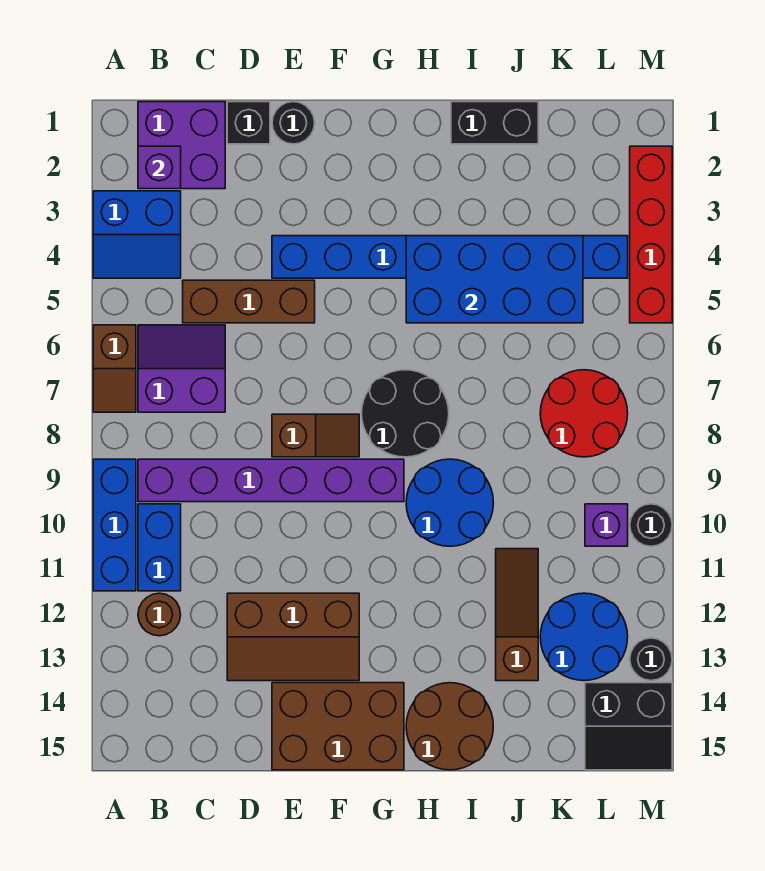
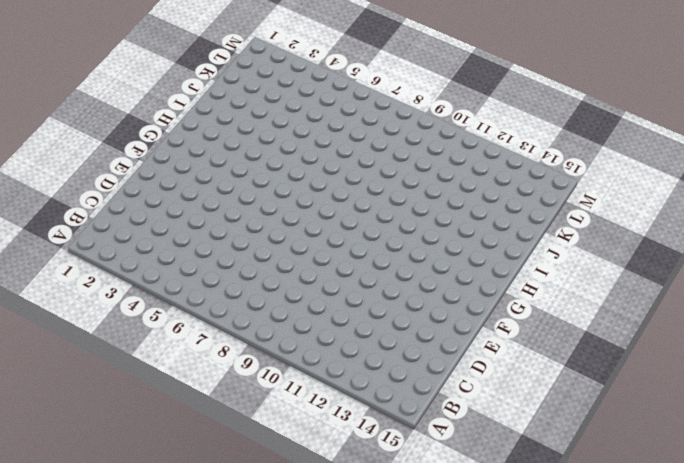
none -> blue 2x2 slope [93,191,181,278]
none -> brown 1x2 slope [93,325,136,412]
none -> blue 1x3 brick [93,459,136,591]

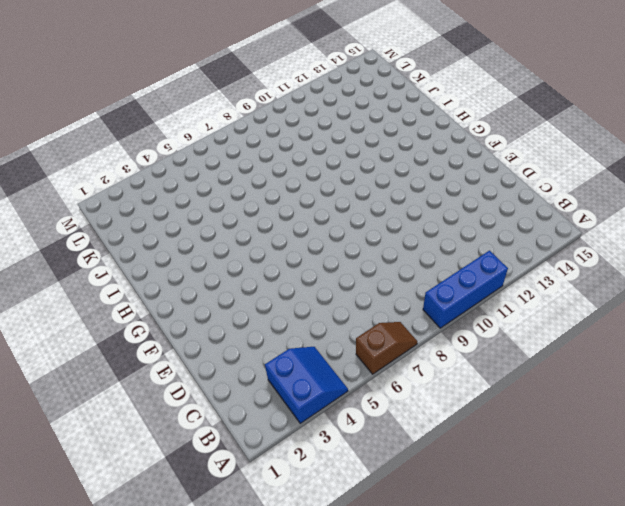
none -> purple 2x2 brick [138,102,225,189]
none -> purple 2x2 slope [138,325,225,412]
none -> purple 1x6 brick [138,459,404,502]

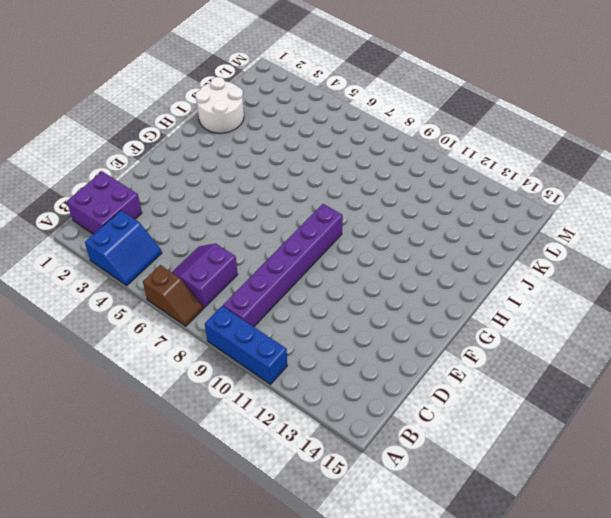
white 2x2 round brick [195,77,244,133] -> black 1x2 brick [451,102,538,144]
none -> blue 1x2 brick [138,504,181,591]
none -> brown 1x1 round brick [138,593,181,636]
none -> brown 1x3 brick [183,280,315,323]

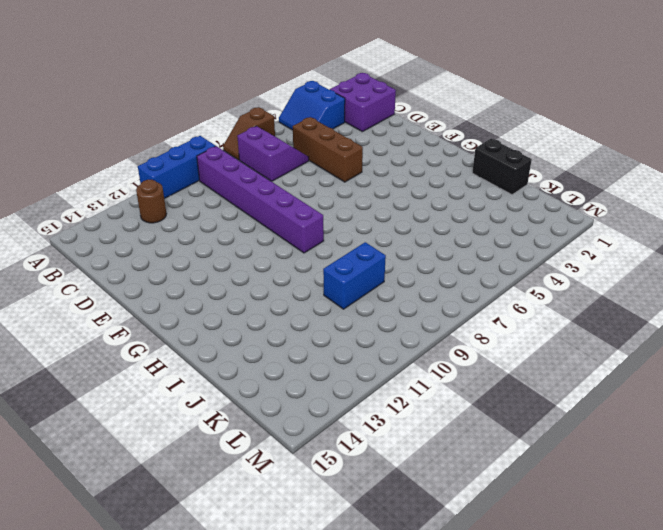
blue 1x2 brick [323,242,386,309] -> blue 1x2 brick moved to [138,504,181,591]
none -> black 1x1 brick [227,102,270,144]
none -> brown 2x3 slope [227,593,359,681]
none -> black 1x1 round brick [272,102,315,144]

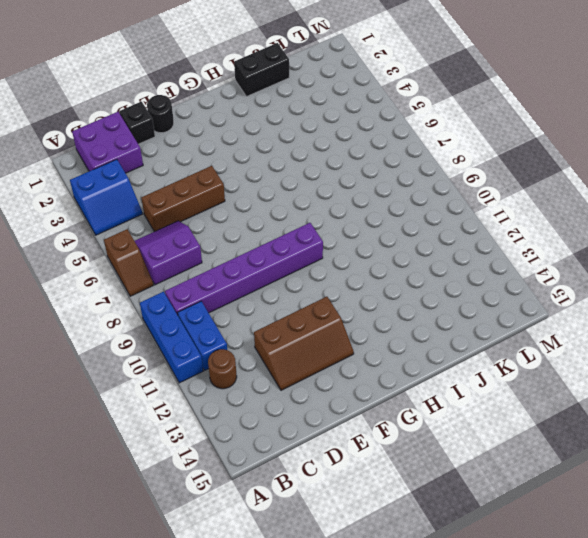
none -> blue 1x8 brick [272,236,628,278]
none -> brown 1x2 slope [272,414,359,457]
none -> brown 2x3 brick [272,683,404,770]

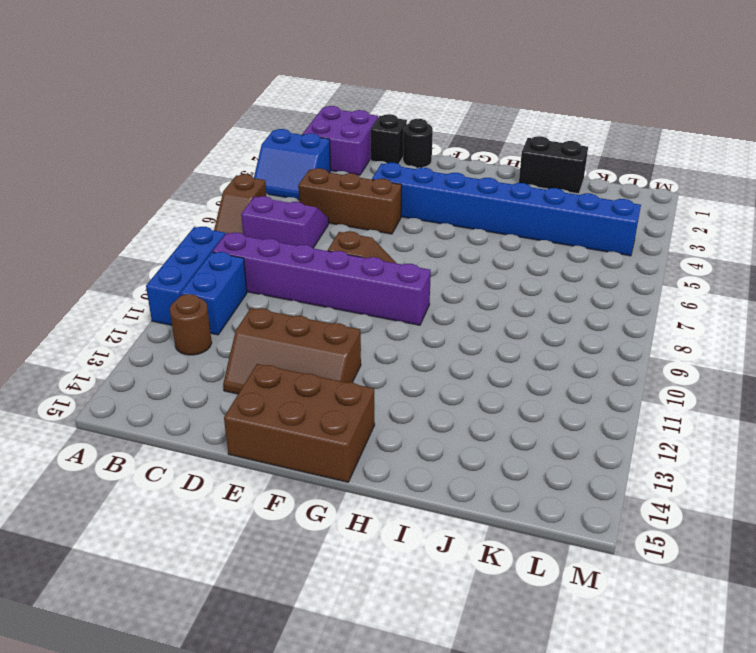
none -> black 2x2 round brick [362,370,449,457]
none -> blue 2x2 round brick [406,459,493,546]
none -> brown 2x2 round brick [406,683,493,770]

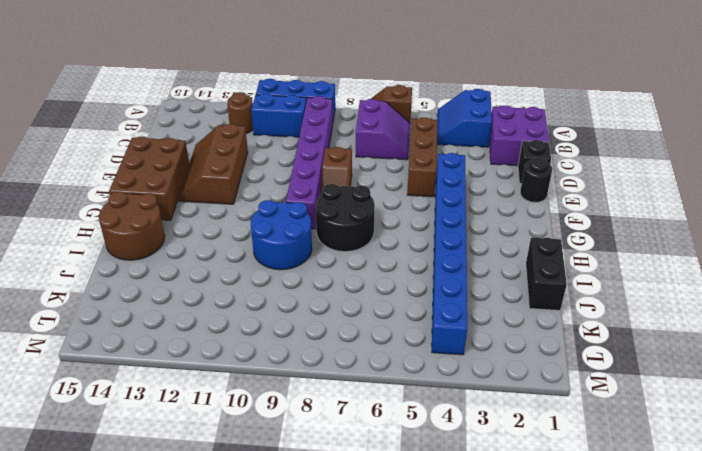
none -> brown 1x3 slope [496,549,538,681]
none -> red 2x2 round brick [540,370,628,457]
none -> blue 2x2 round brick [540,593,628,681]

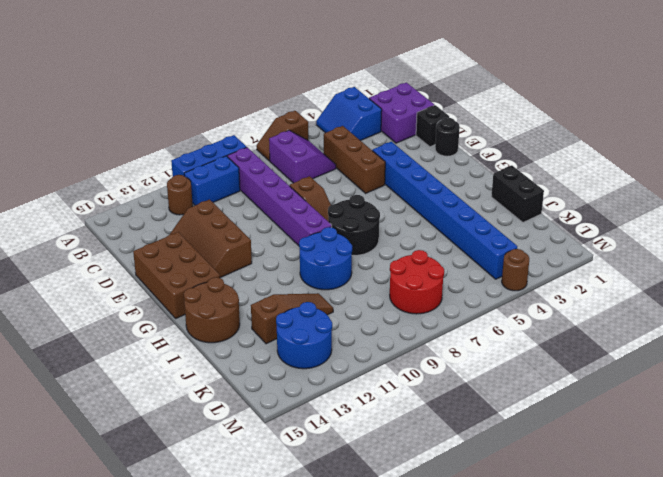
brown 1x1 round brick [502,249,529,291] -> red 1x4 brick [630,146,672,323]
none -> purple 1x1 brick [585,504,628,546]
none -> black 2x2 slope [585,683,672,770]
none -> black 1x1 round brick [630,504,672,546]

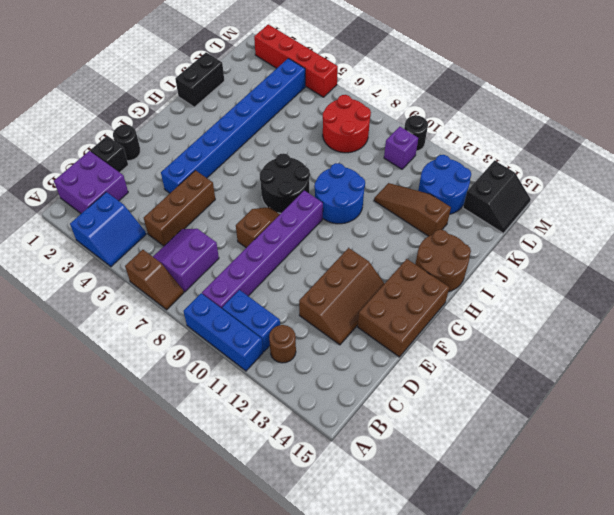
none -> black 1x1 round brick [630,638,672,680]
none -> purple 1x1 brick [138,146,181,189]
none -> blue 2x4 brick [406,236,583,323]

